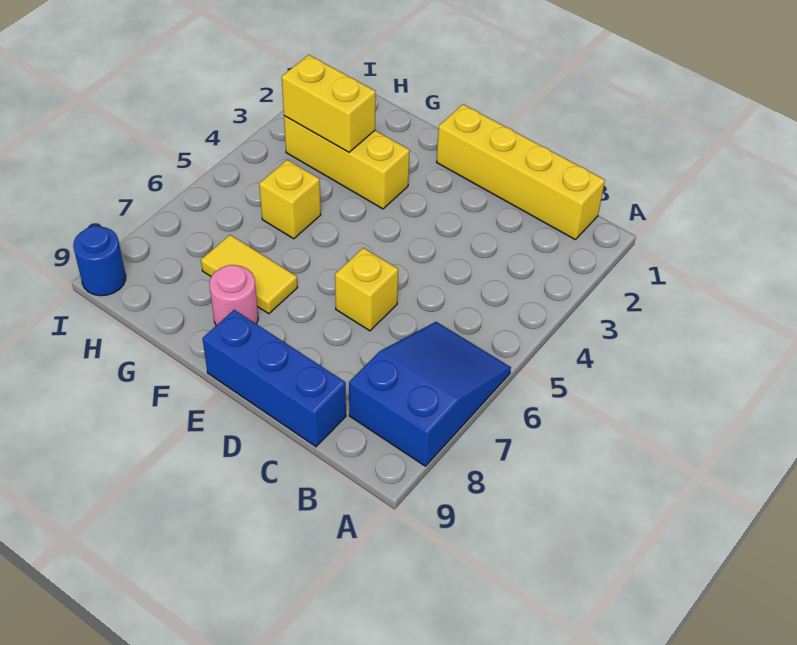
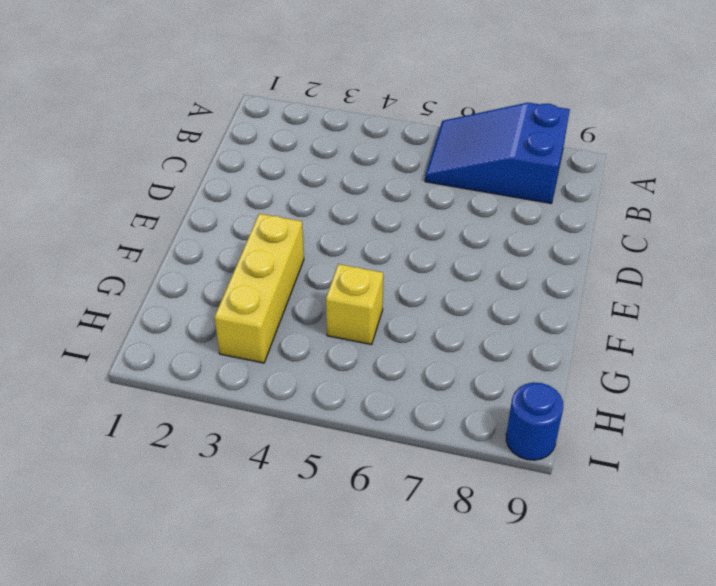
none -> yellow 1x4 brick [437,104,605,239]
none -> blue 1x3 brick [202,310,346,447]

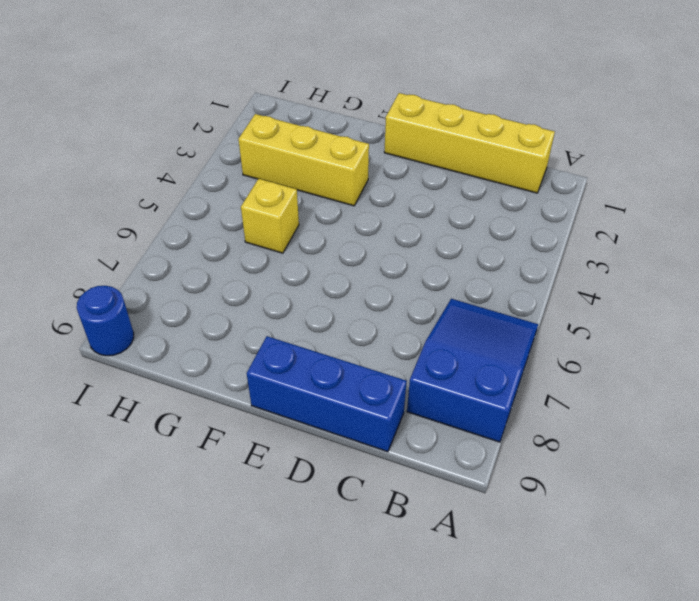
none -> yellow 1x1 brick [335,248,398,331]
none -> yellow 1x2 tile [201,235,297,314]

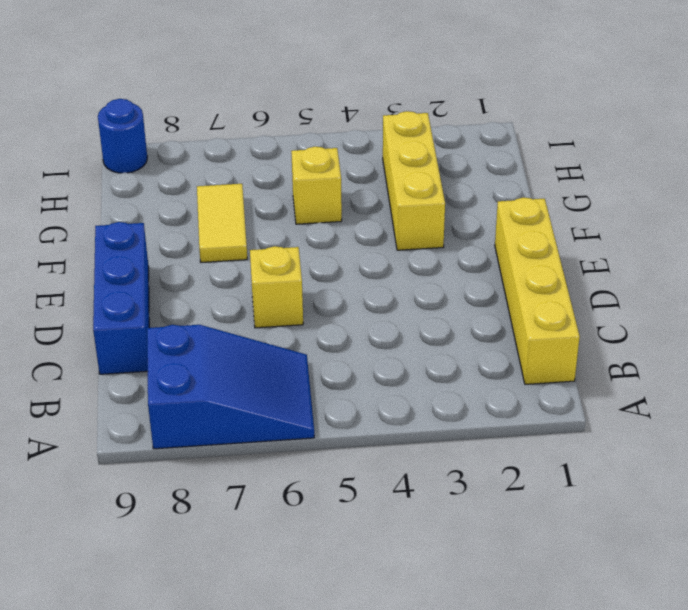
none -> pink 1x1 round brick [209,265,258,325]
none -> yellow 1x2 brick [282,55,376,152]

